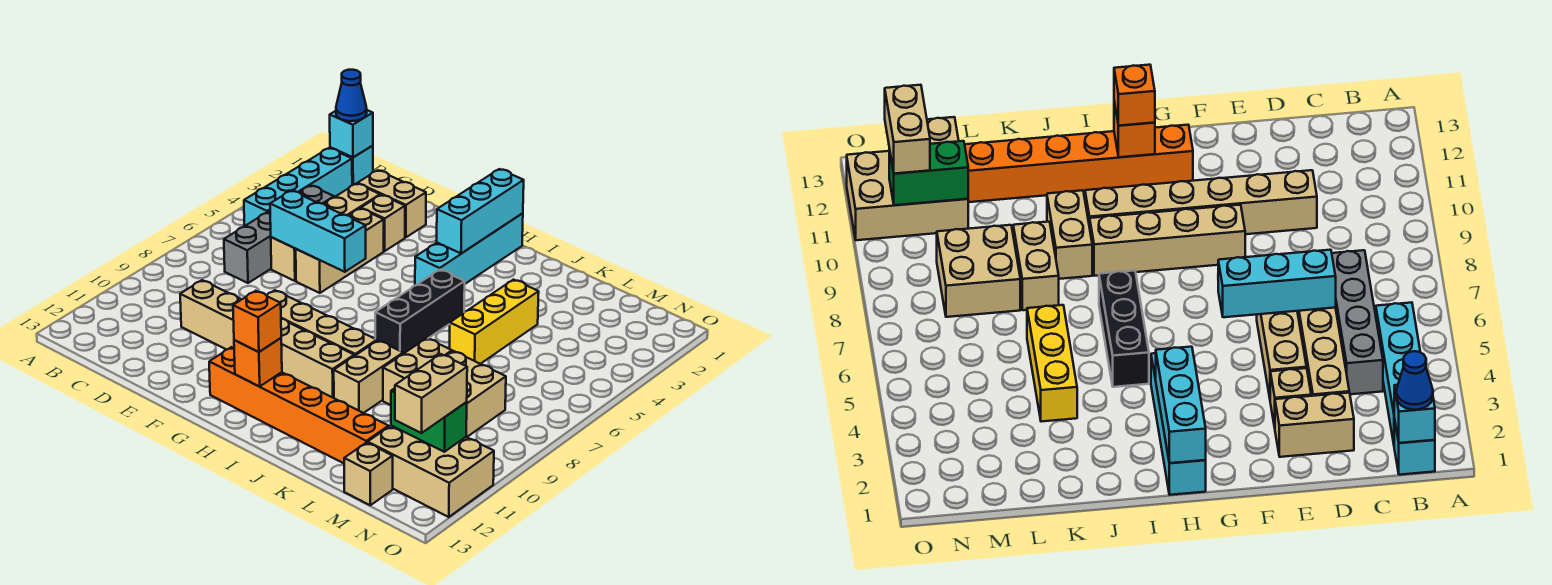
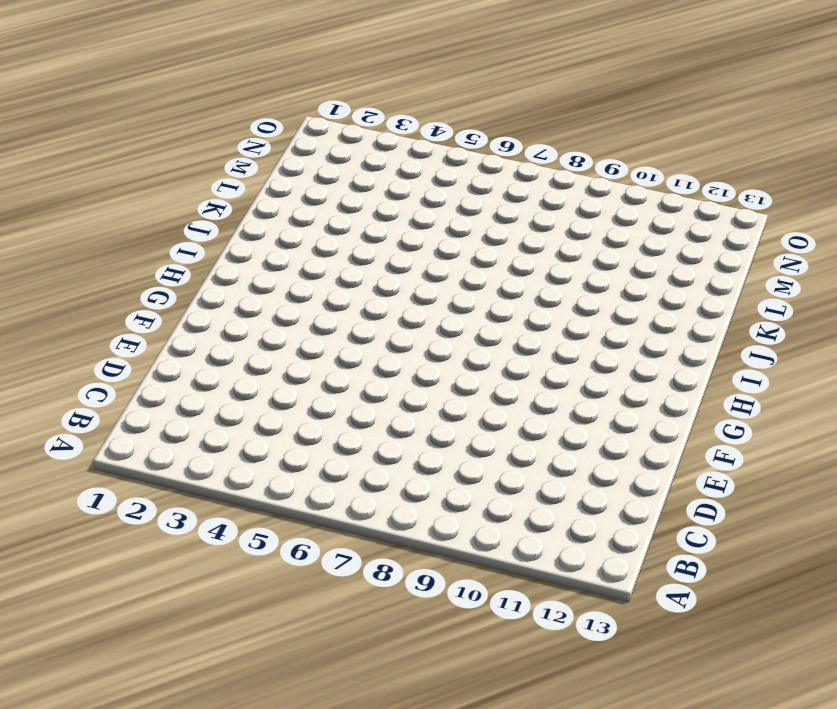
none -> cyan 1x1 brick [330,146,373,185]
none -> cyan 1x4 brick [244,148,352,226]
none -> grey 1x4 brick [224,185,334,283]

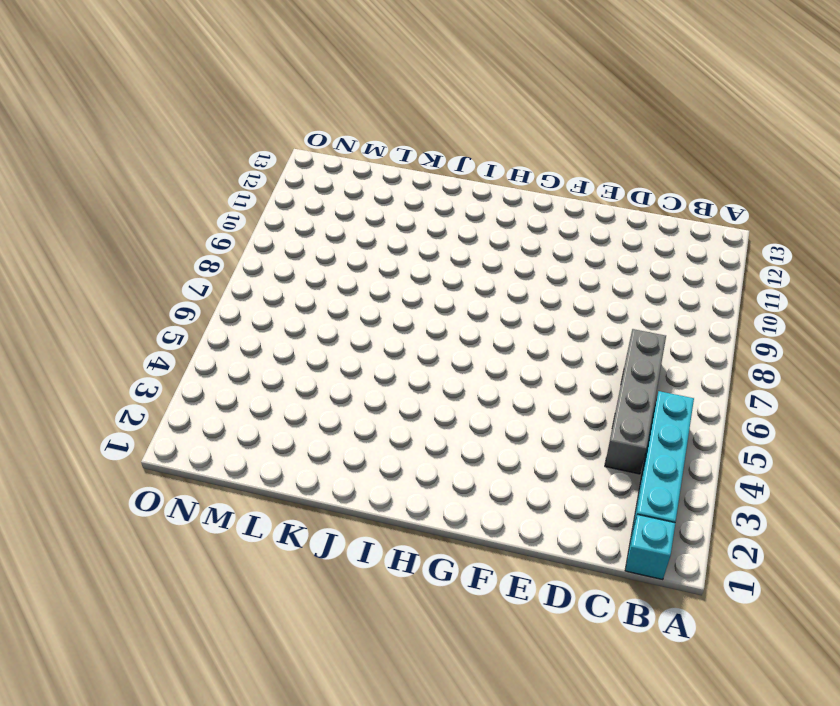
none -> tan 1x2 brick [358,170,426,237]
none -> tan 1x4 brick [271,183,380,281]
none -> tan 1x6 brick [180,280,354,398]

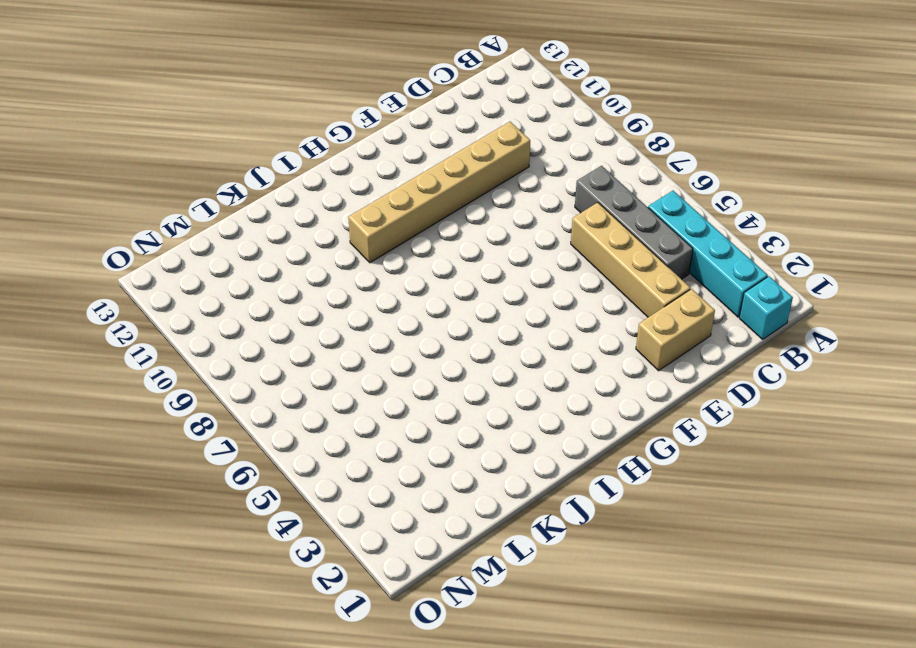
none -> tan 1x1 brick [361,195,405,251]
none -> tan 1x3 brick [296,208,384,293]
none -> tan 1x4 brick [267,290,377,356]

